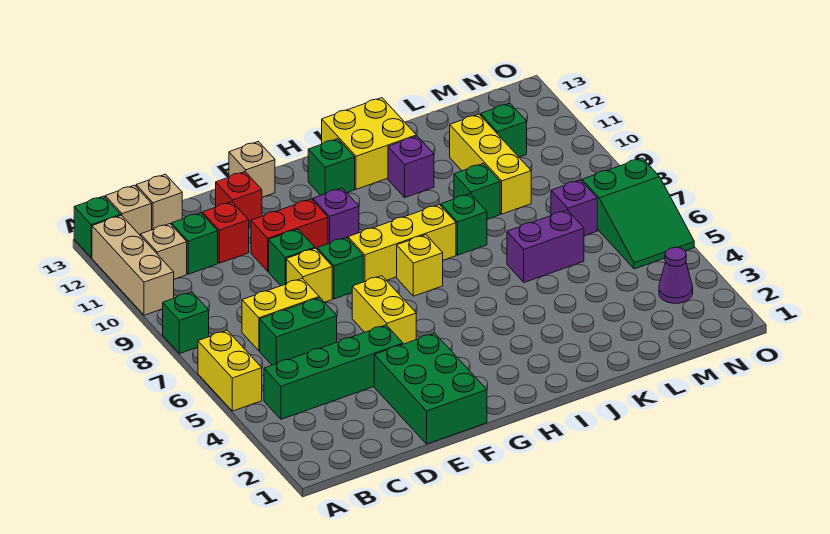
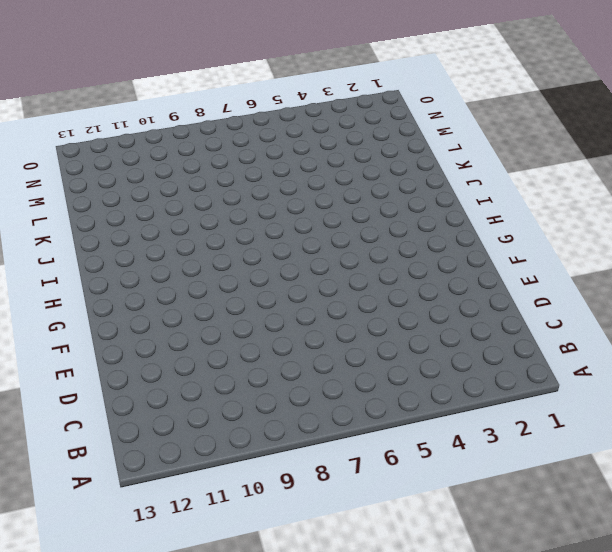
none -> yellow 1x2 brick [198,330,262,411]
none -> green 1x1 brick [163,292,209,354]
none -> tan 1x3 brick [92,215,174,315]
none -> green 1x1 brick [74,196,121,258]

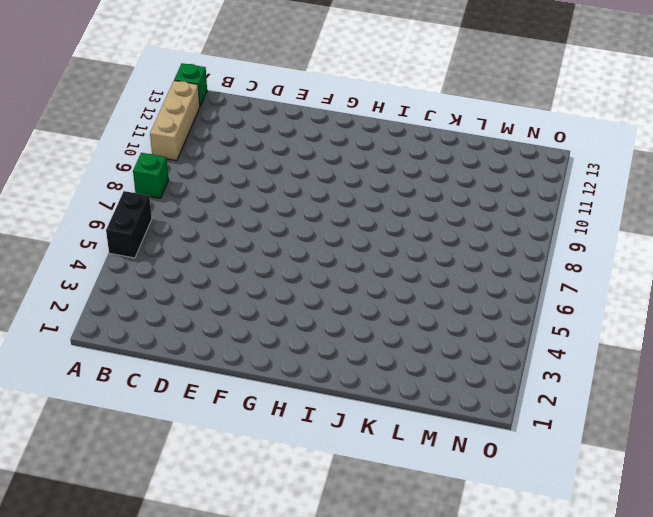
black 1x2 brick [106,191,152,258] -> yellow 1x2 brick [198,330,262,411]
none -> green 1x4 brick [264,325,403,419]
none -> tan 1x1 brick [141,224,187,279]
none -> tan 1x1 brick [105,185,152,236]
none -> green 1x2 brick [260,298,337,365]

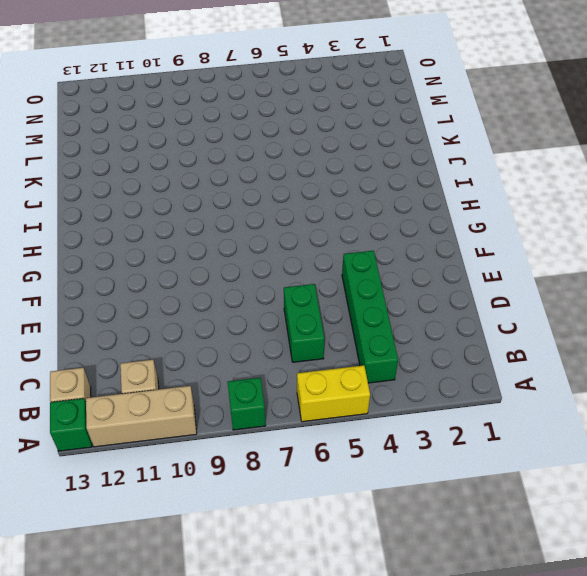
none -> yellow 1x2 brick [242,278,319,351]
none -> green 1x1 brick [171,213,218,274]
none -> tan 1x1 brick [136,174,182,230]
none -> red 1x1 brick [202,202,249,263]

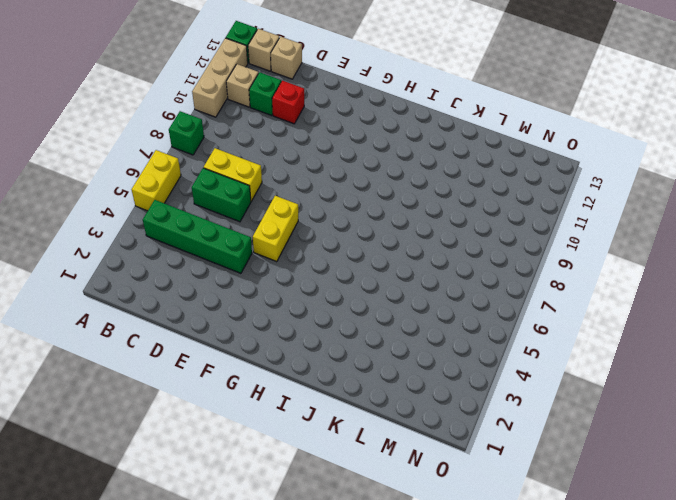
none -> green 2x3 brick [374,333,487,444]
none -> yellow 1x1 brick [286,248,332,302]
none -> green 1x1 brick [269,229,315,286]
none -> red 1x2 brick [251,199,328,271]

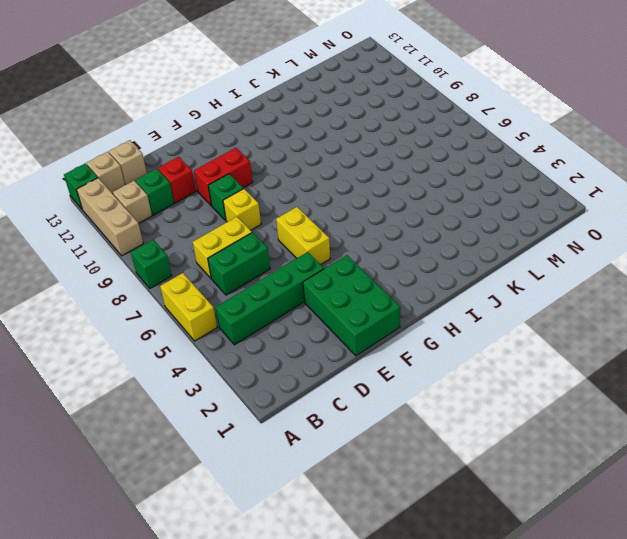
none -> red 1x1 brick [216,172,262,227]
none -> green 1x1 brick [317,237,363,299]
none -> tan 1x1 brick [229,142,275,197]
none -> yellow 1x3 brick [348,205,456,282]

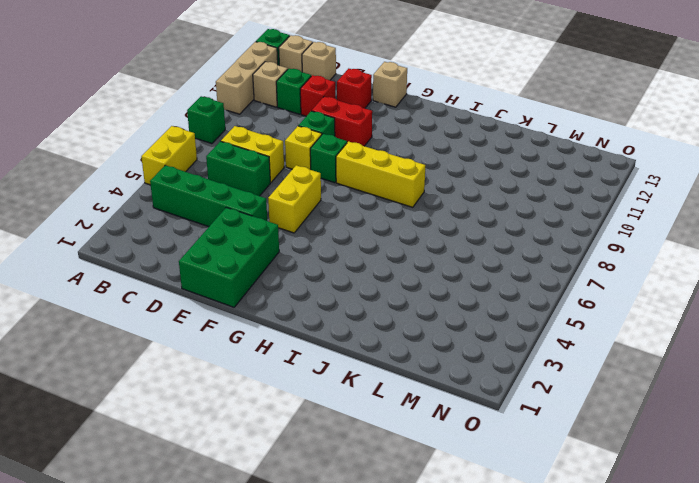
none -> purple 1x1 brick [313,188,359,244]
none -> yellow 1x1 brick [397,235,443,296]
none -> green 1x1 brick [308,139,355,195]
none -> yellow 2x2 brick [322,98,416,189]

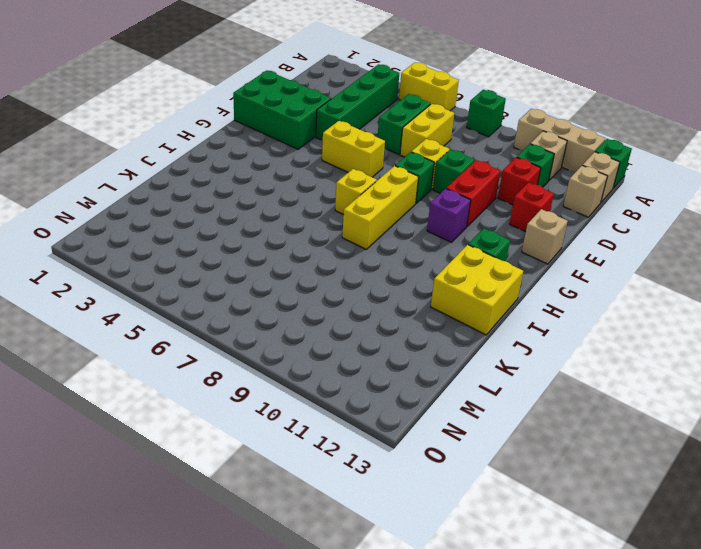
none -> green 1x1 brick [441,194,487,255]
none -> purple 1x1 brick [388,136,434,197]
none -> purple 1x2 brick [507,210,584,282]
none -> green 1x1 brick [454,163,500,219]

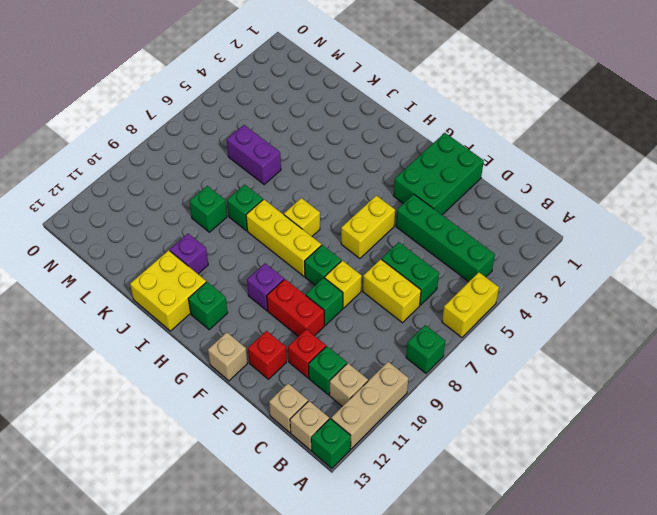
none -> yellow 1x3 brick [450,114,531,214]
none -> purple 1x1 brick [551,180,597,236]
none -> green 1x1 brick [481,103,527,157]
none -> purple 1x1 cone [659,247,693,303]

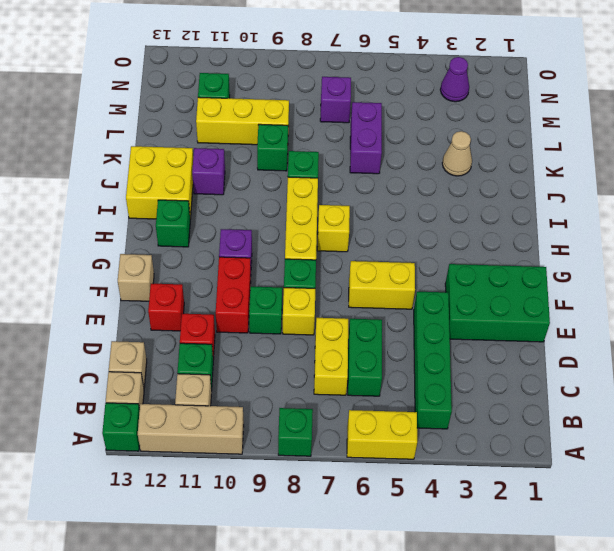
tan 1x1 cone [442,131,472,176] -> none
none -> green 2x3 slope [582,158,694,269]

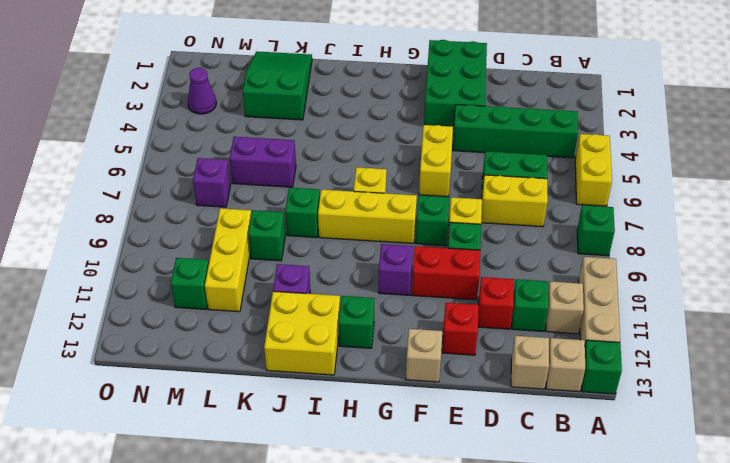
green 2x3 slope [243,51,312,120] -> green 2x3 slope moved to [582,158,694,269]

